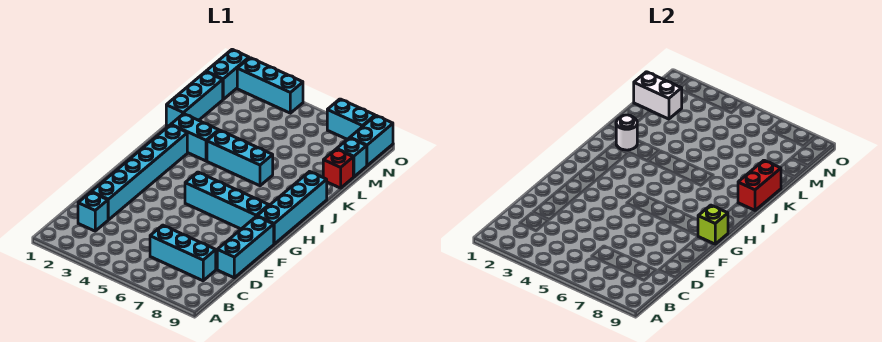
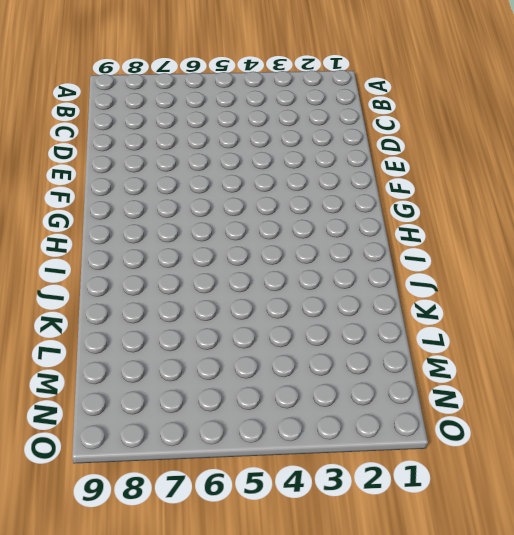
none -> cyan 1x1 brick [78,192,108,231]
none -> cyan 1x3 brick [150,225,216,281]
none -> cyan 1x6 brick [92,125,187,220]

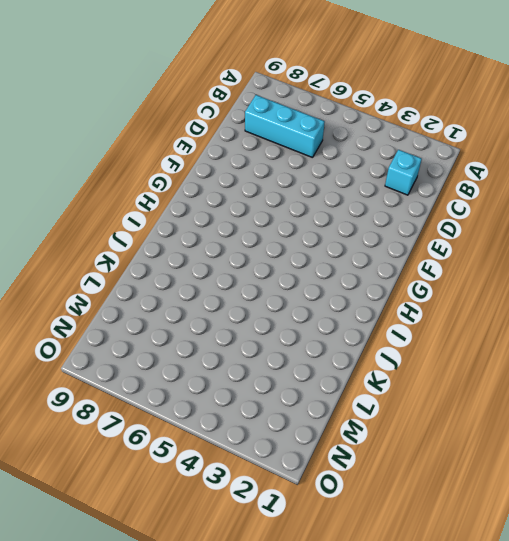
none -> cyan 1x6 brick [92,125,187,220]
none -> cyan 1x3 brick [217,216,274,278]
none -> cyan 1x4 brick [185,172,269,229]

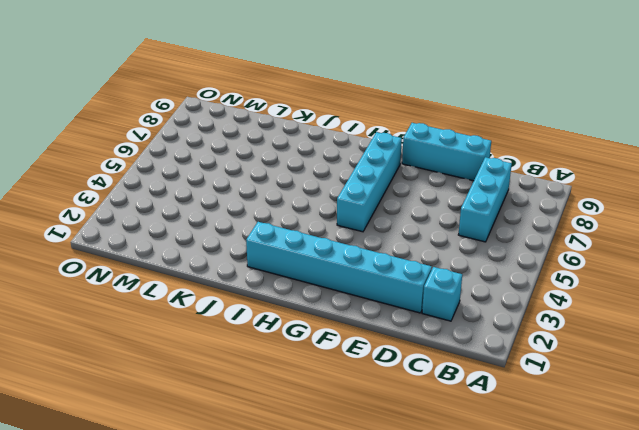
none -> cyan 1x4 brick [257,172,327,244]
none -> cyan 1x2 brick [171,114,219,161]
none -> cyan 1x3 brick [207,130,273,186]

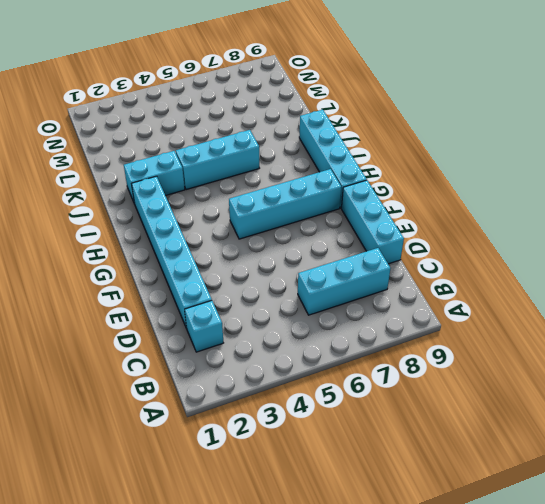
none -> cyan 1x3 brick [166,72,223,126]
none -> red 1x1 brick [323,149,353,188]
none -> cyan 1x1 brick [337,138,367,177]

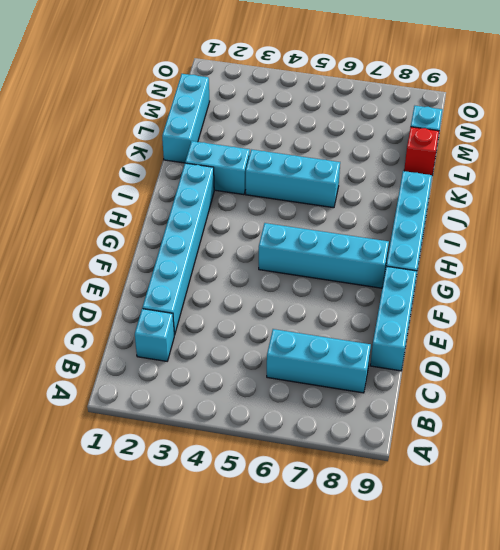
none -> cyan 1x2 brick [206,49,249,99]
none -> cyan 1x2 brick [350,116,393,166]
none -> cyan 1x3 brick [237,58,303,113]

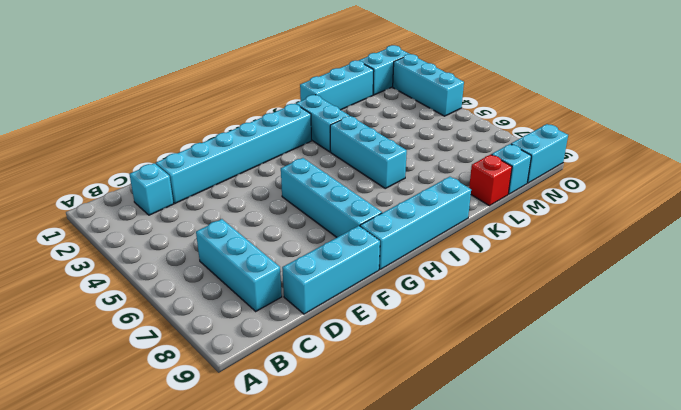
none -> cyan 1x2 brick [327,99,375,139]
none -> lime 1x1 brick [698,205,728,244]
none -> white 1x1 round brick [616,115,637,150]

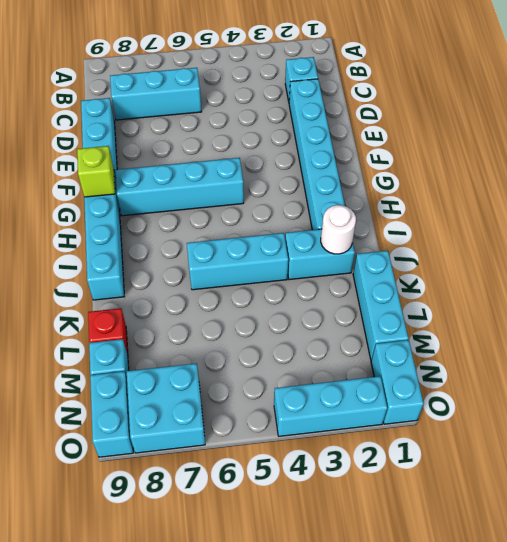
cyan 2x2 brick [127,363,205,453] -> cyan 1x2 brick [327,99,375,139]
none -> red 1x2 brick [738,160,781,210]
none -> white 1x2 brick [634,72,682,119]

